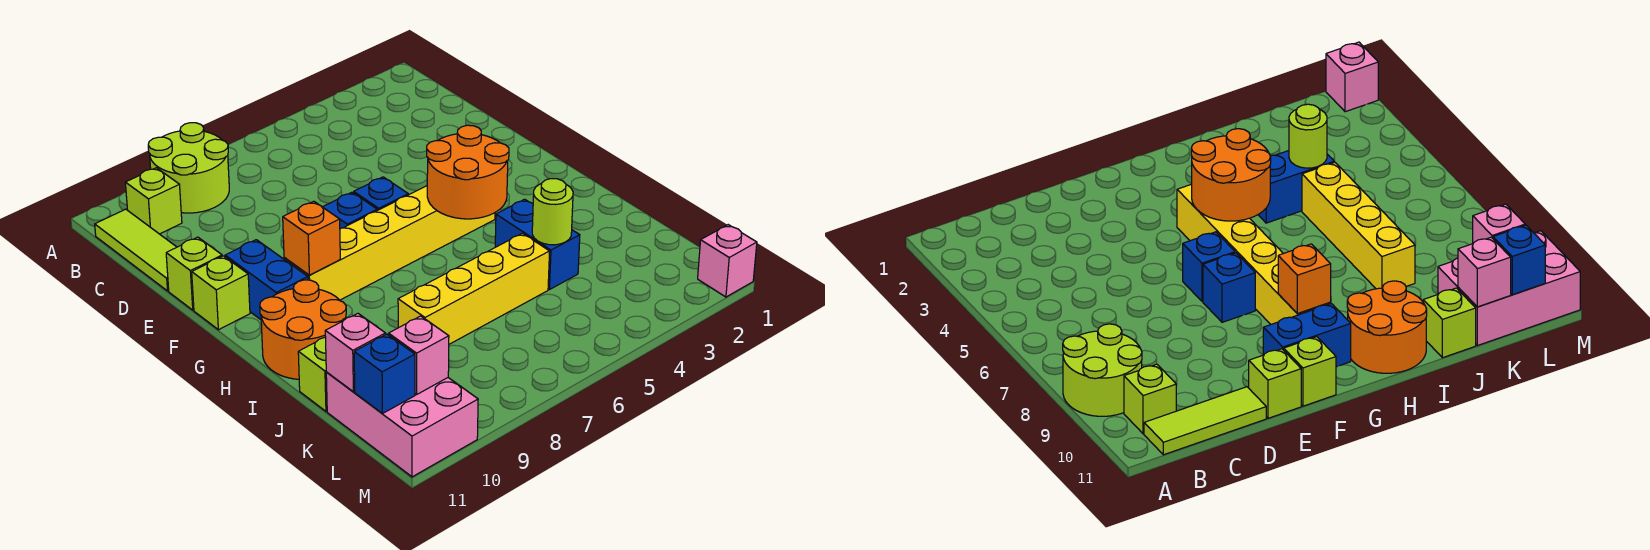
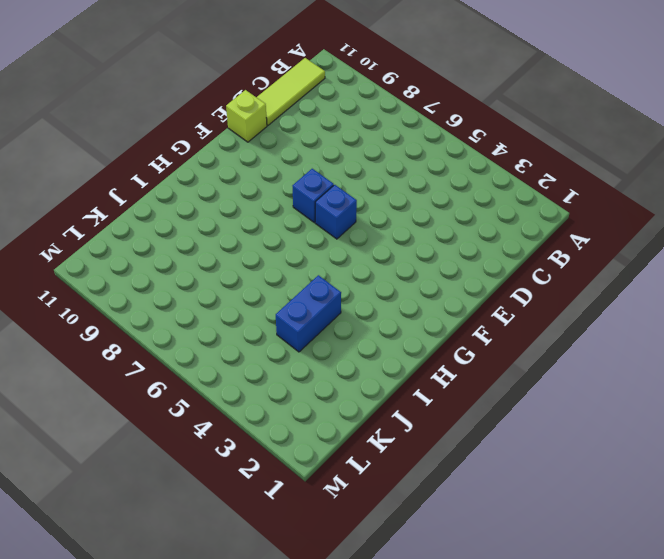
none -> lime 2x2 round brick [148,123,229,213]
none -> lime 1x1 brick [125,168,182,234]
none -> blue 1x2 brick [225,240,308,320]

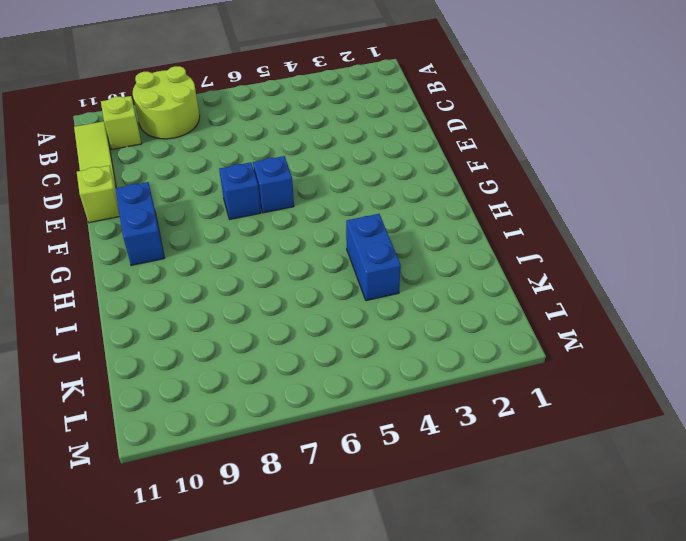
none -> lime 1x1 brick [192,256,250,330]
none -> yellow 1x6 brick [284,186,495,300]
none -> orange 2x2 round brick [260,280,346,379]

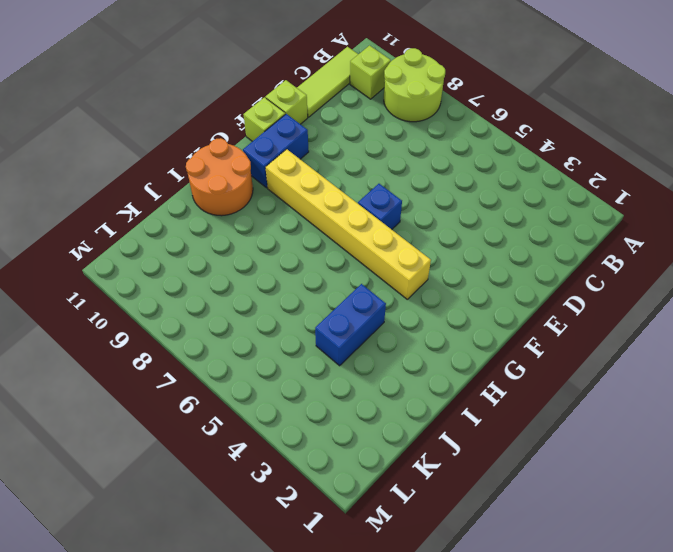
none -> blue 1x1 brick [323,192,377,229]
none -> yellow 1x4 brick [398,233,550,344]
none -> lime 1x1 brick [298,337,327,411]

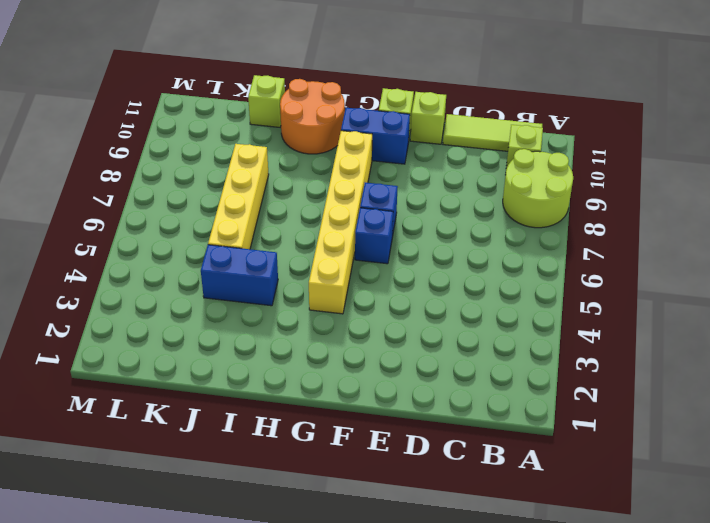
none -> pink 2x3 brick [326,372,478,477]
none -> pink 1x1 brick [698,225,757,297]
none -> orange 2x2 round brick [427,125,509,219]

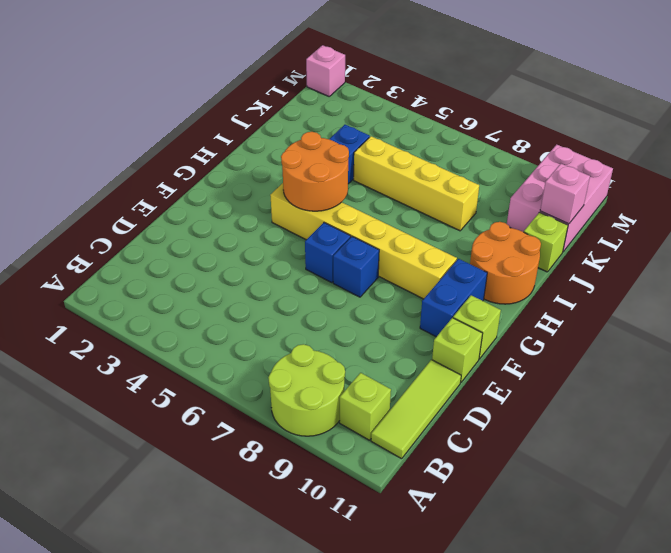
none -> orange 1x1 brick [283,201,340,275]
none -> lime 1x1 round brick [532,179,573,245]
none -> pink 1x1 brick [389,316,449,395]

